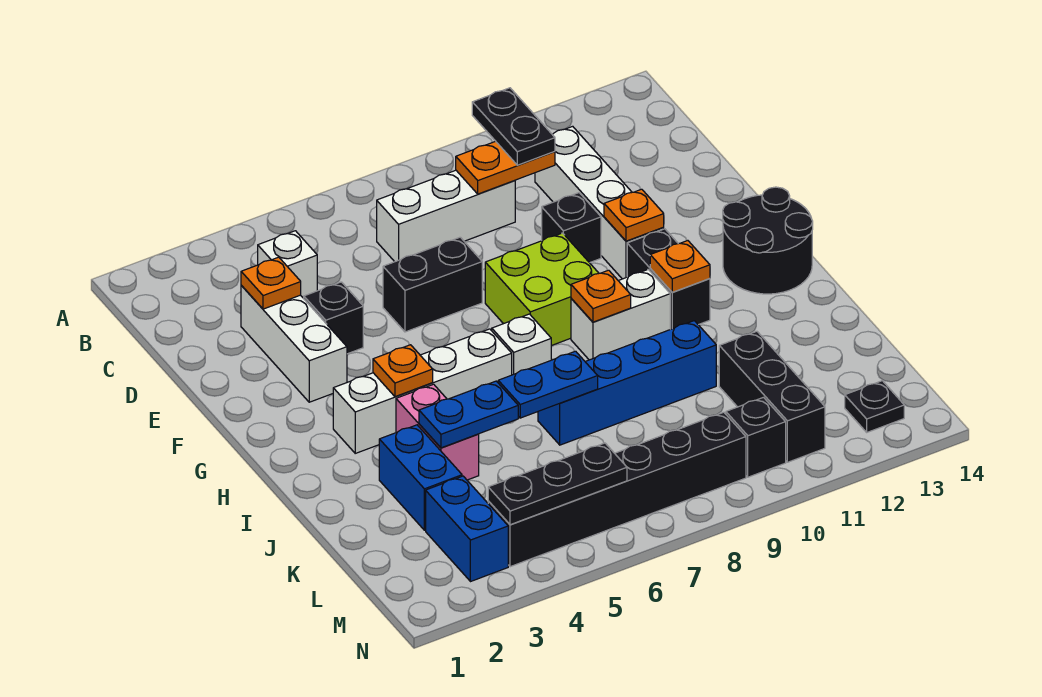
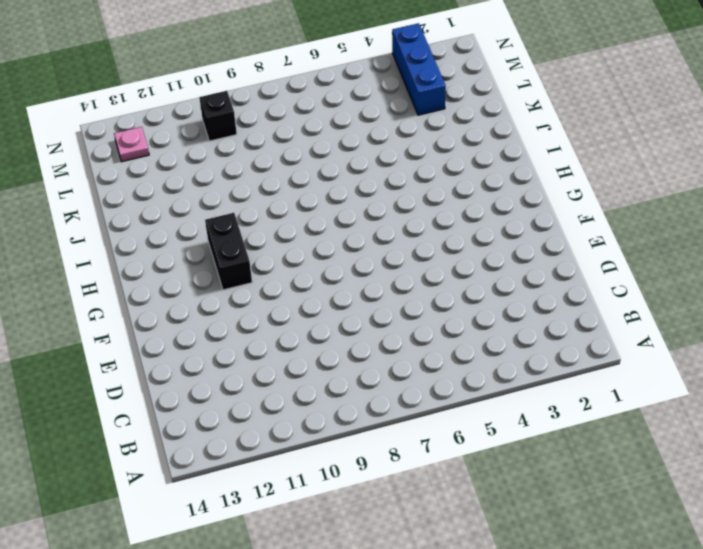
blue 1x3 brick [392,23,446,115] -> blue 1x2 brick [426,476,508,582]
pink 1x1 plate [114,127,149,162] -> black 1x1 plate [845,381,904,432]
none -> white 1x1 brick [258,231,317,298]
none -> white 1x3 brick [377,170,515,262]
none -> white 1x4 brick [535,126,664,279]
none -> white 1x3 brick [241,286,347,402]

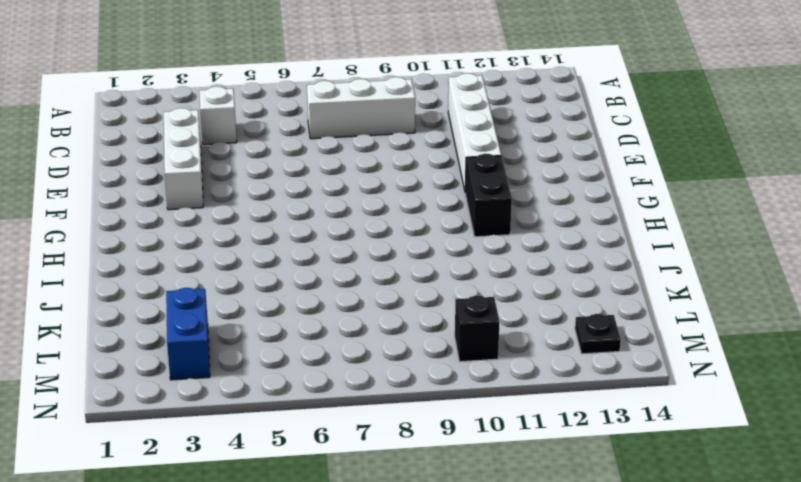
none -> black 1x1 brick [304,282,363,354]
none -> black 1x2 brick [383,237,482,332]
none -> black 1x1 brick [542,193,601,263]
none -> lime 2x2 brick [485,233,599,346]

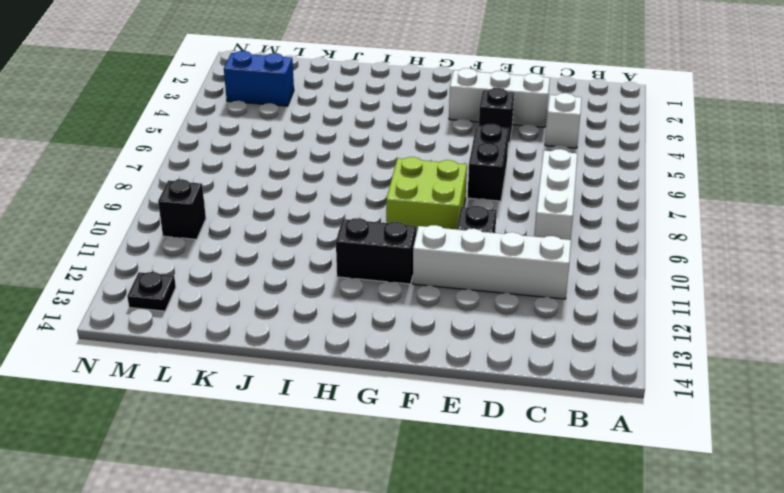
none -> black 2x2 round brick [723,187,813,294]
none -> white 1x4 brick [333,329,512,453]
none -> white 1x1 brick [492,314,551,375]
none -> white 1x2 brick [571,269,670,360]

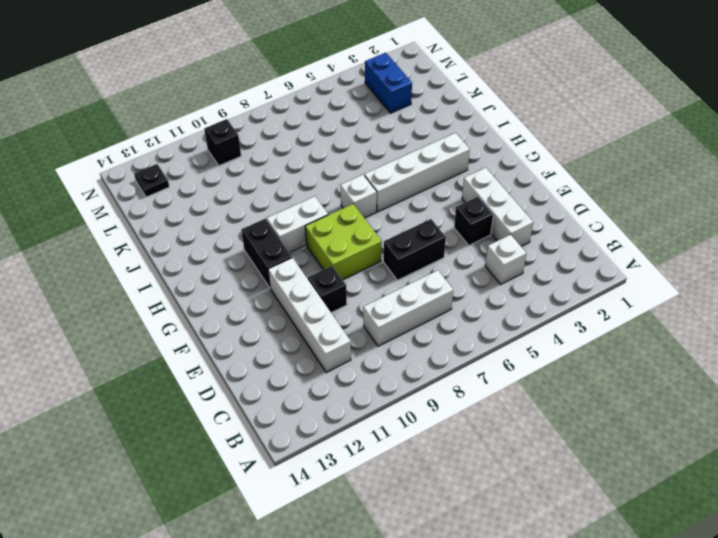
none -> black 2x2 round brick [723,187,813,294]
none -> pink 1x2 brick [396,384,479,480]
none -> blue 1x2 brick [379,425,462,530]
none -> blue 1x4 brick [538,321,716,445]

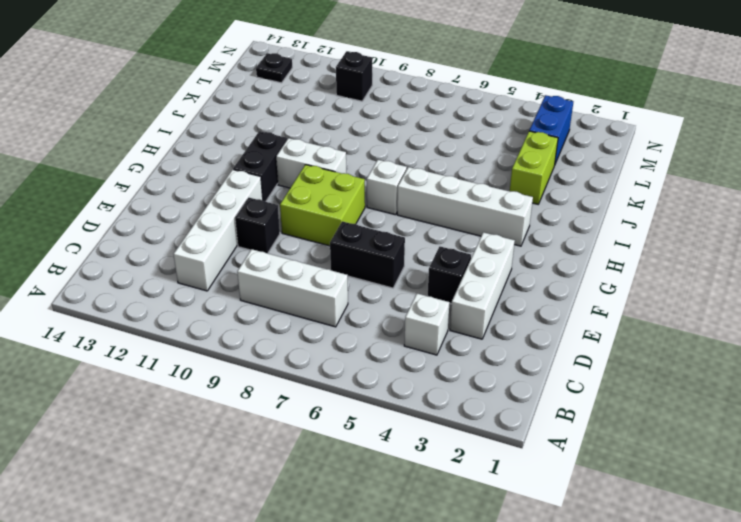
lime 1x2 brick [510,131,558,204] -> blue 1x2 brick [379,425,462,530]
none -> black 2x2 round brick [723,187,813,294]
none -> pink 1x2 brick [396,384,479,480]
none -> blue 1x4 brick [538,321,716,445]
none -> black 1x3 brick [719,331,825,462]

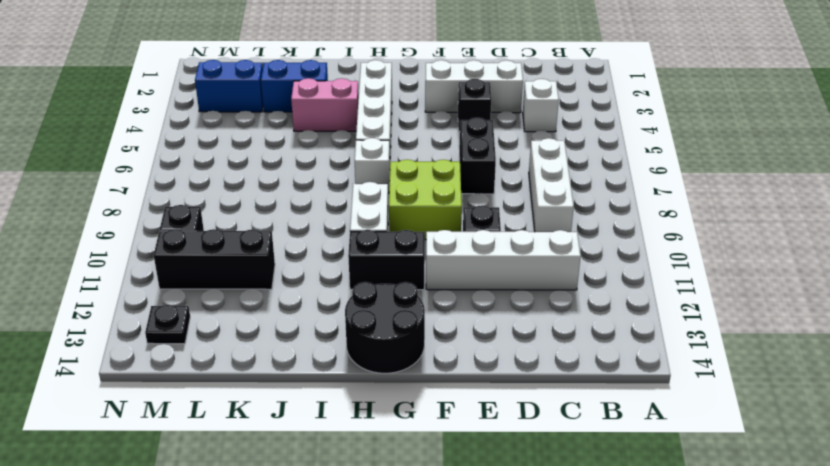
none -> blue 1x4 brick [538,321,716,445]
none -> black 1x6 brick [488,412,746,567]
none -> orange 1x2 plate [456,141,555,194]
none -> orange 1x1 plate [241,257,301,309]

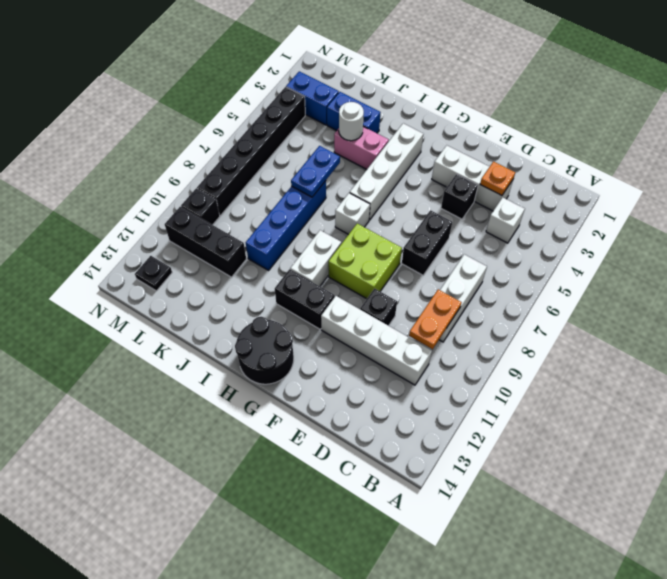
white 1x1 round brick [339,102,364,141] -> blue 1x2 plate [419,381,518,448]
none -> orange 1x1 plate [604,189,664,241]
none -> orange 1x1 plate [373,345,433,397]
none -> orange 1x1 plate [571,270,631,322]
none -> orange 1x1 plate [650,241,710,292]

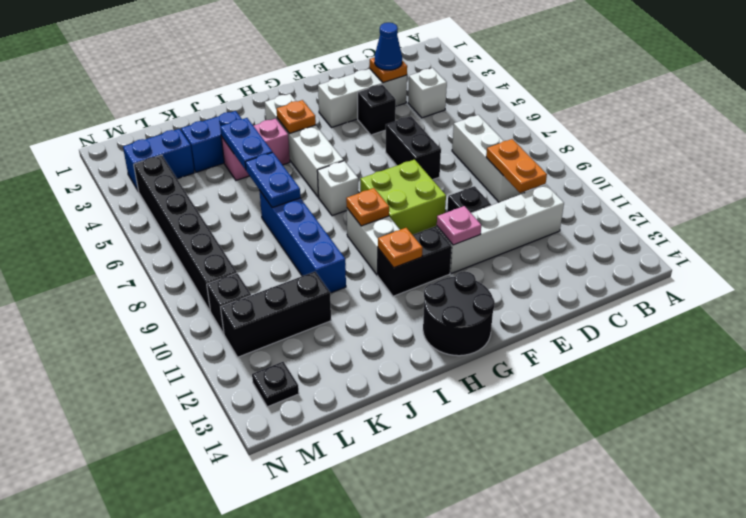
blue 1x1 cone [375,23,402,70] -> none
pink 1x1 plate [437,206,481,245] -> orange 1x1 plate [604,189,664,241]
none -> black 1x3 plate [488,443,627,525]
none -> black 1x2 plate [472,88,555,165]

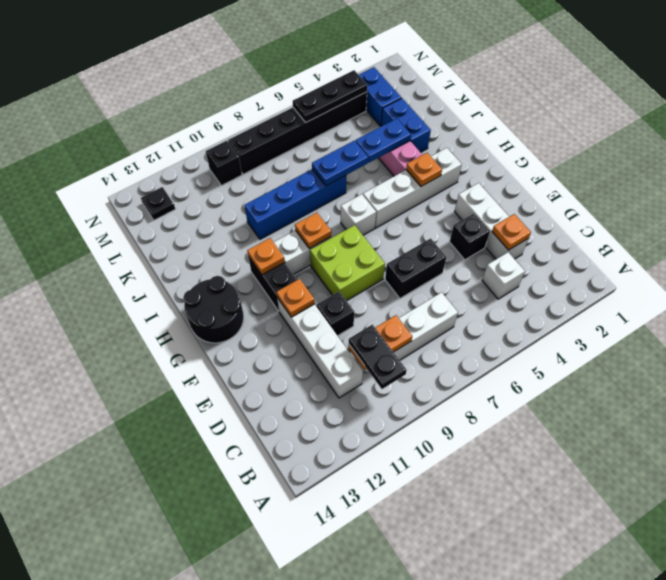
none -> black 1x3 brick [719,331,825,462]

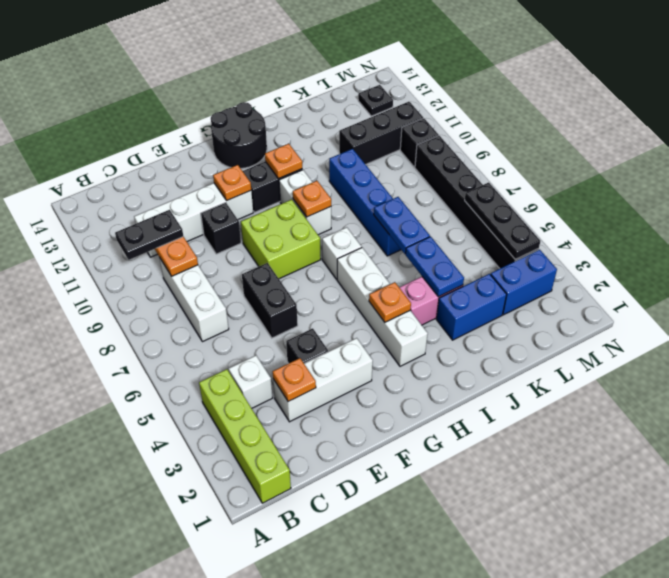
lime 1x4 brick [199,369,291,503] -> none

